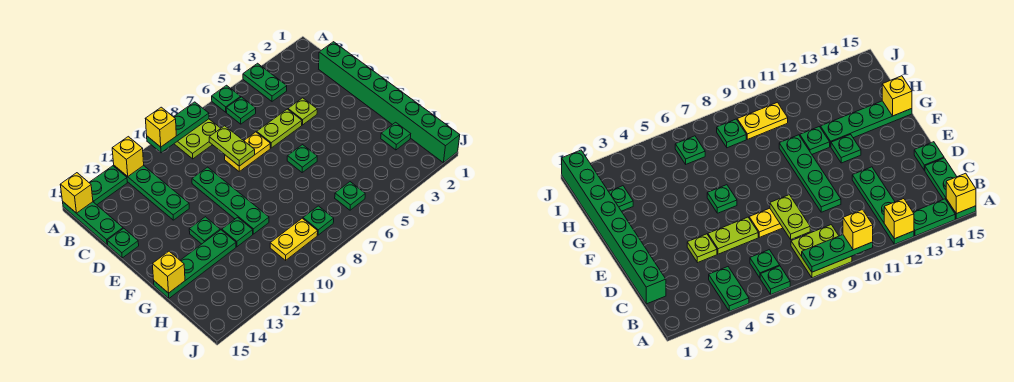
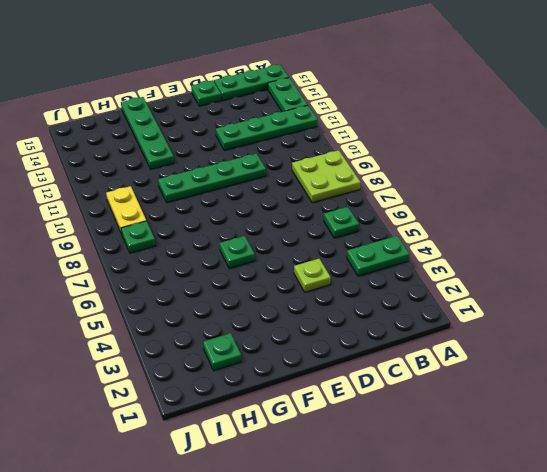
none -> green 1x1 plate [212,85,241,112]
none -> green 1x8 brick [319,42,460,163]
none -> lime 1x2 plate [257,109,302,148]

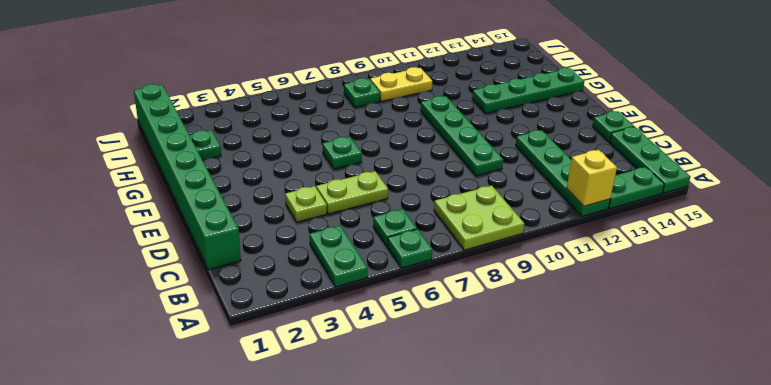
none -> yellow 1x2 plate [225,132,270,171]
none -> green 1x1 plate [189,217,220,244]
none -> green 1x1 plate [222,217,253,247]

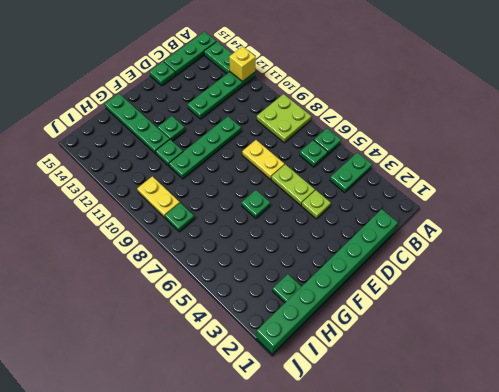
none -> green 1x1 plate [335,182,365,210]
none -> green 1x3 plate [147,102,209,153]
none -> yellow 1x1 brick [60,173,93,213]

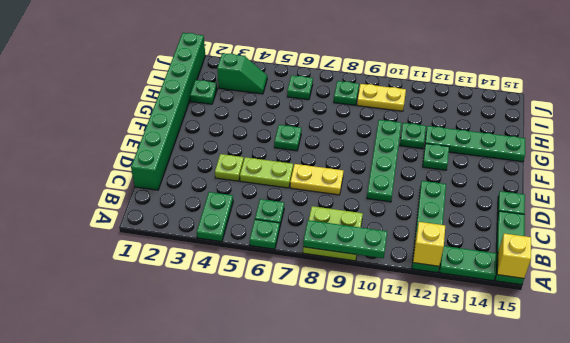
green 1x2 slope [217,53,267,94] -> none
none -> lime 1x2 plate [209,126,255,166]
none -> yellow 1x1 brick [152,251,185,293]
none -> yellow 1x1 brick [145,107,176,147]

